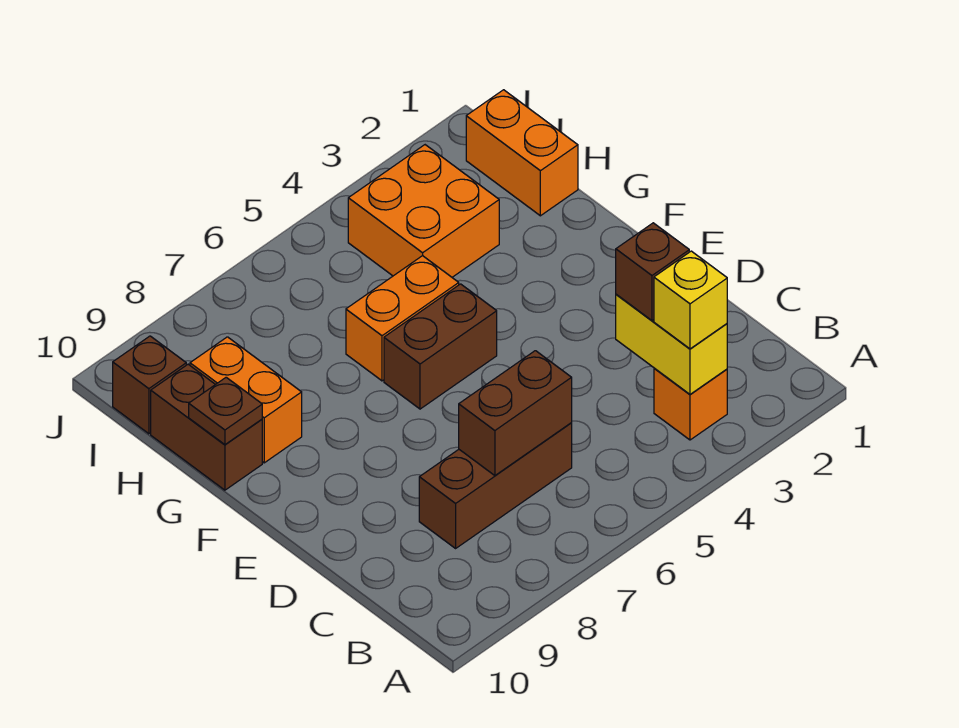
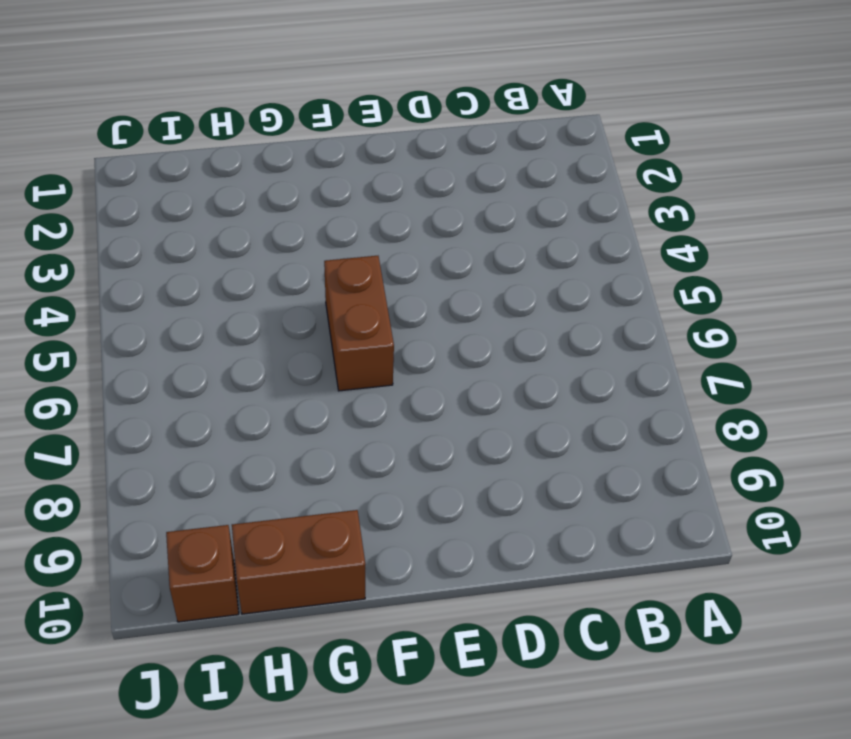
none -> orange 1x1 brick [654,368,727,440]
none -> brown 1x3 brick [419,423,572,548]
none -> orange 1x2 brick [346,256,459,381]

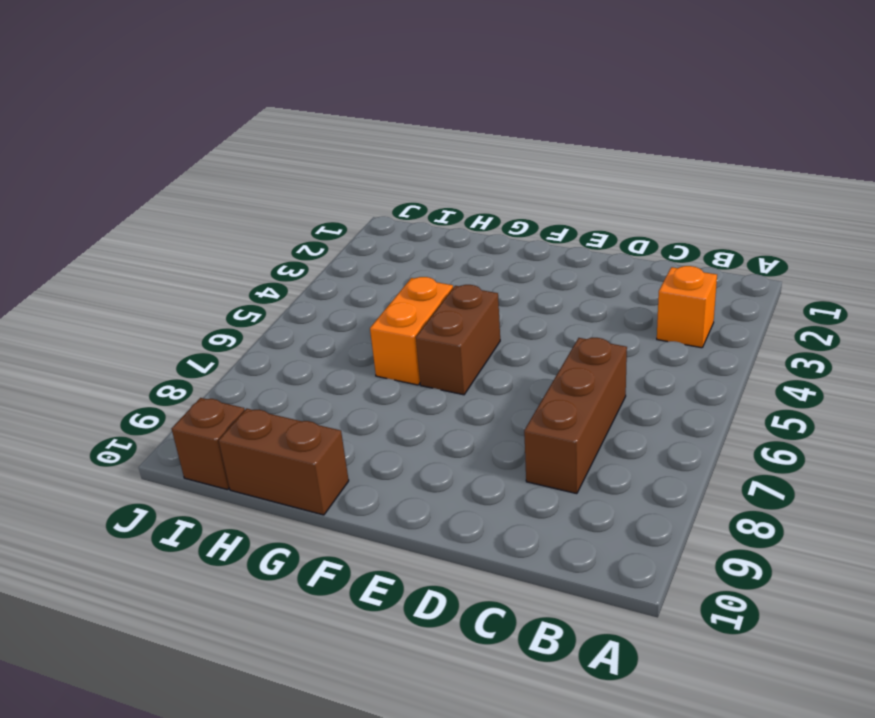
none -> orange 1x2 brick [190,337,302,463]
none -> orange 1x2 brick [466,90,578,216]
none -> orange 2x2 brick [348,145,499,277]

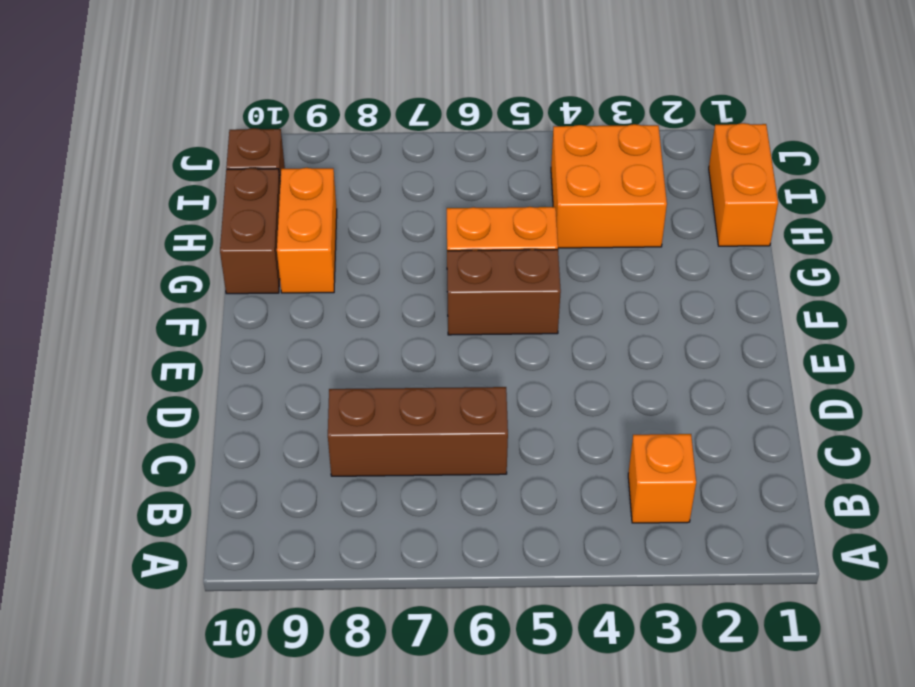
none -> yellow 1x2 brick [616,294,727,394]
none -> brown 1x2 brick [459,351,572,476]
none -> brown 1x1 plate [189,377,262,445]

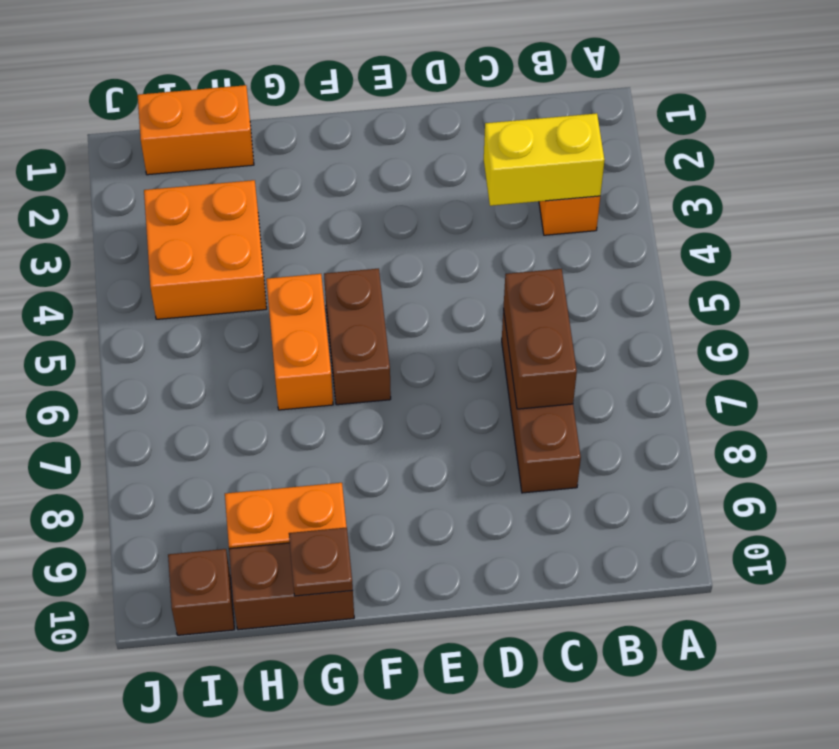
none -> yellow 1x1 brick [654,251,727,349]
none -> brown 1x1 brick [616,223,689,321]

